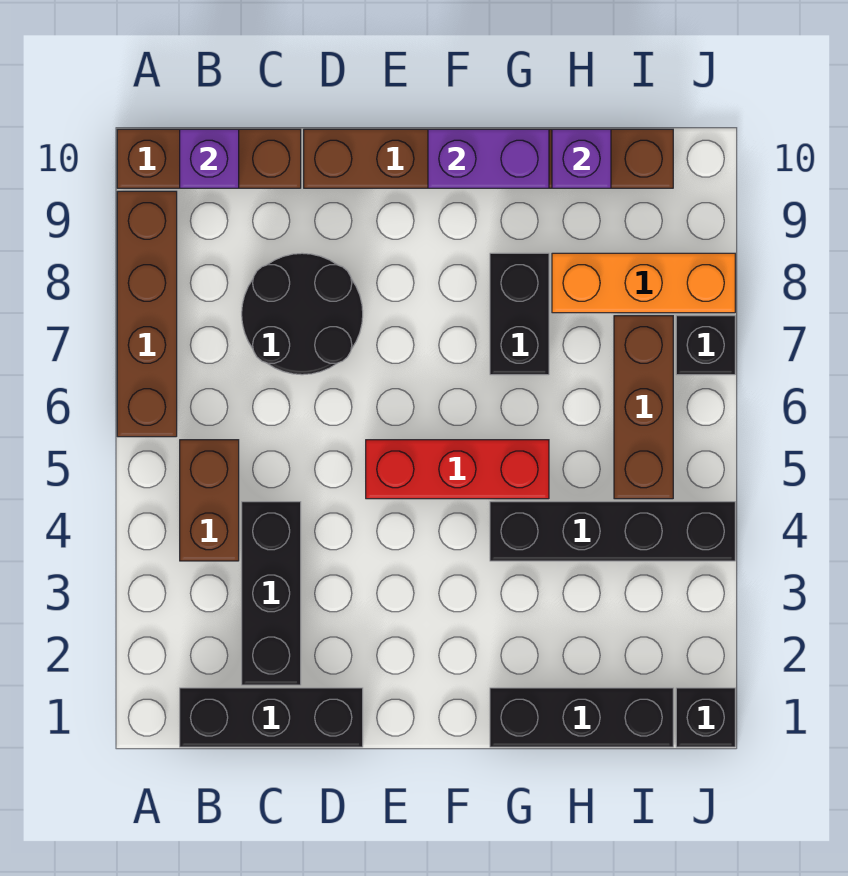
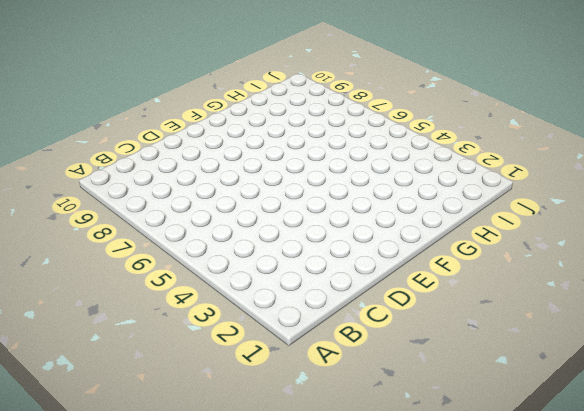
none -> brown 1x4 brick [117,191,177,437]
none -> brown 1x3 brick [117,129,301,188]
none -> black 1x3 brick [180,688,363,747]

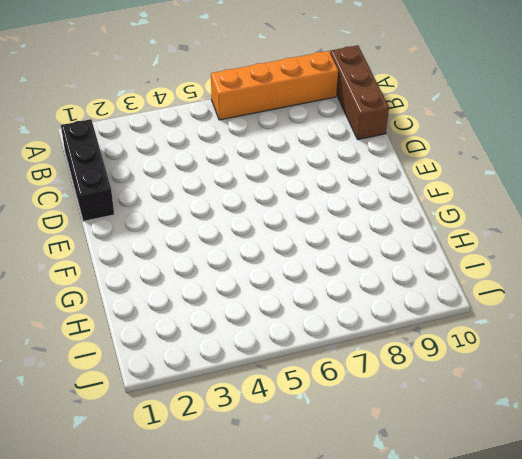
orange 1x4 brick [211,51,338,120] -> brown 1x4 brick [117,191,177,437]
none -> brown 1x2 brick [180,440,239,561]
none -> black 1x3 brick [242,502,301,685]
none -> black 2x2 round brick [242,253,363,375]

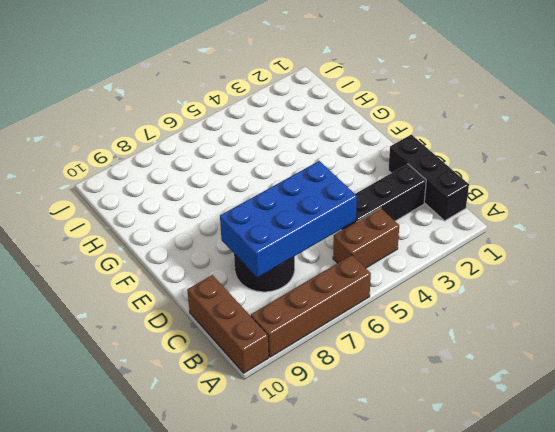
blue 2x4 brick [220,161,357,277] -> none
none -> brown 1x6 brick [304,129,673,188]
none -> red 1x3 brick [366,440,549,499]
none -> black 1x3 brick [490,688,673,747]

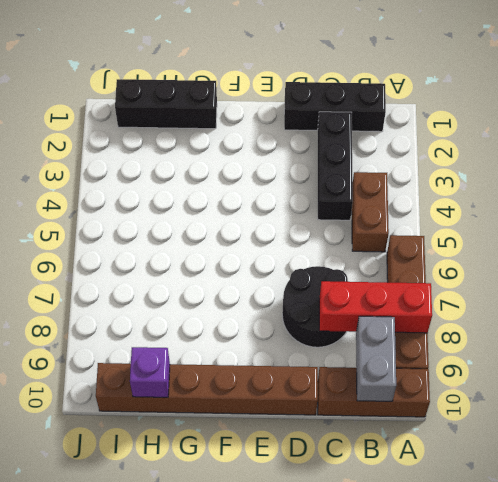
red 1x3 brick [319,281,432,333] -> red 1x3 brick moved to [366,440,549,499]
grey 1x2 brick [356,316,396,401] -> purple 1x1 brick [180,129,239,188]
none -> black 1x4 brick [490,502,735,561]
none -> black 1x2 brick [490,253,549,375]
none -> orange 1x3 brick [552,253,735,313]

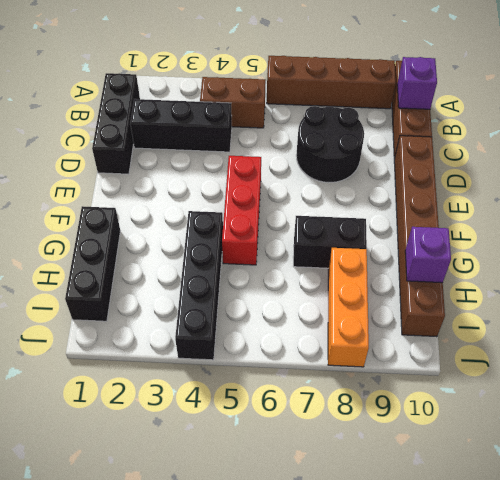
none -> brown 1x3 brick [614,316,673,499]
none -> black 1x1 brick [676,688,735,747]
none -> black 1x1 brick [676,316,735,375]

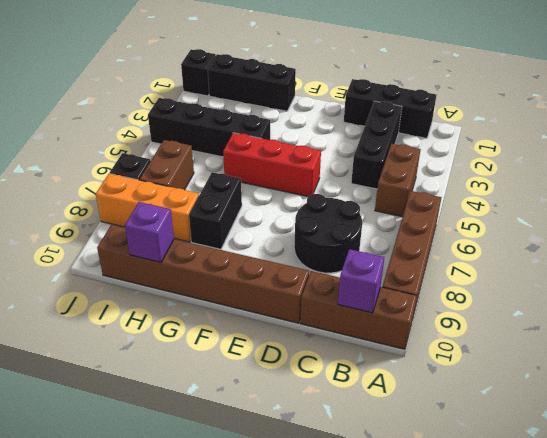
brown 1x2 brick [140,140,194,190] -> brown 1x3 brick [614,316,673,499]
none -> purple 1x2 brick [428,129,549,188]

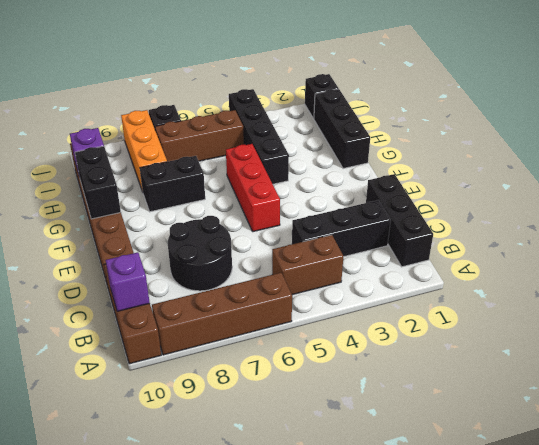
black 1x2 brick [75,146,121,219] -> purple 1x2 brick [428,129,549,188]

